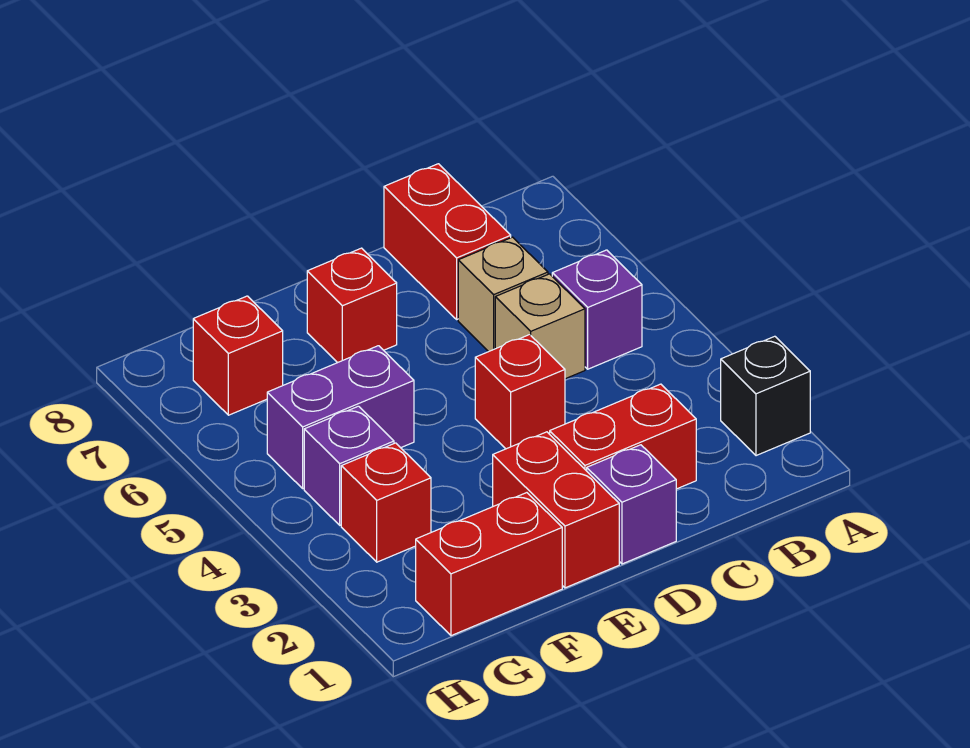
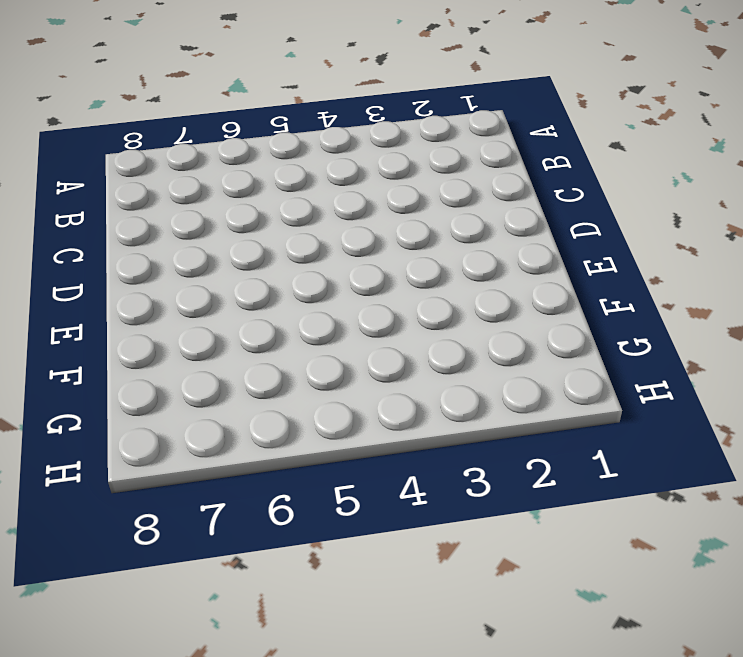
none -> black 1x1 brick [721,336,810,456]
none -> purple 1x1 brick [552,250,642,369]
none -> red 1x2 brick [550,384,696,489]

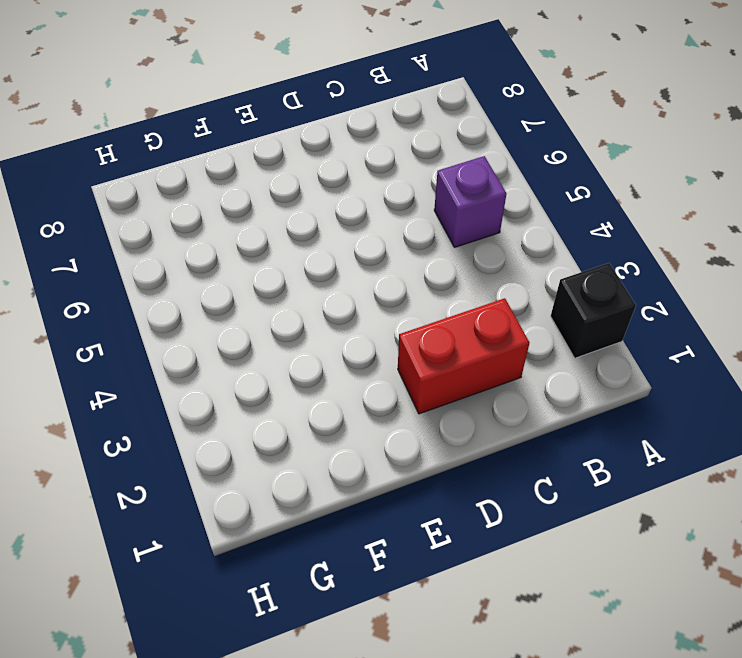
none -> tan 1x1 brick [495,274,585,379]
none -> tan 1x1 brick [458,237,548,352]
none -> red 1x2 brick [384,164,511,319]

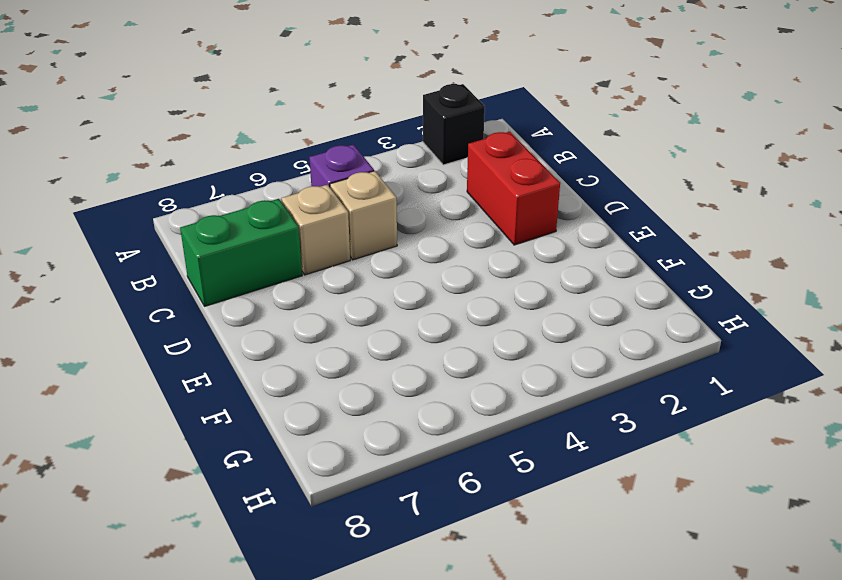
green 1x2 brick [180,199,302,306] -> red 1x2 brick [384,164,511,319]
none -> purple 1x1 brick [587,445,676,564]
none -> red 1x1 brick [475,335,565,449]
none -> red 1x2 brick [493,432,619,588]

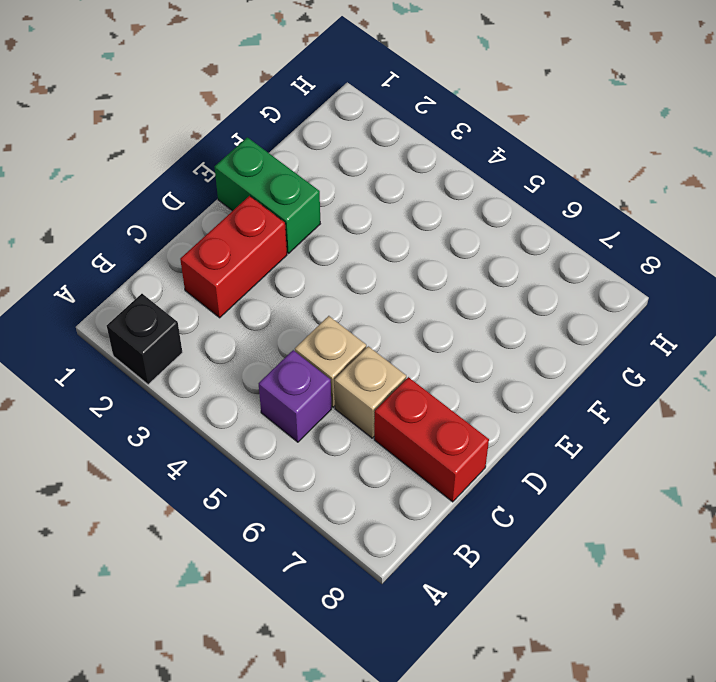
green 1x2 brick [215,137,320,253] -> red 1x2 brick [493,432,619,588]
none -> purple 1x1 brick [587,445,676,564]
none -> red 1x1 brick [475,335,565,449]
none -> red 1x1 brick [307,248,397,363]

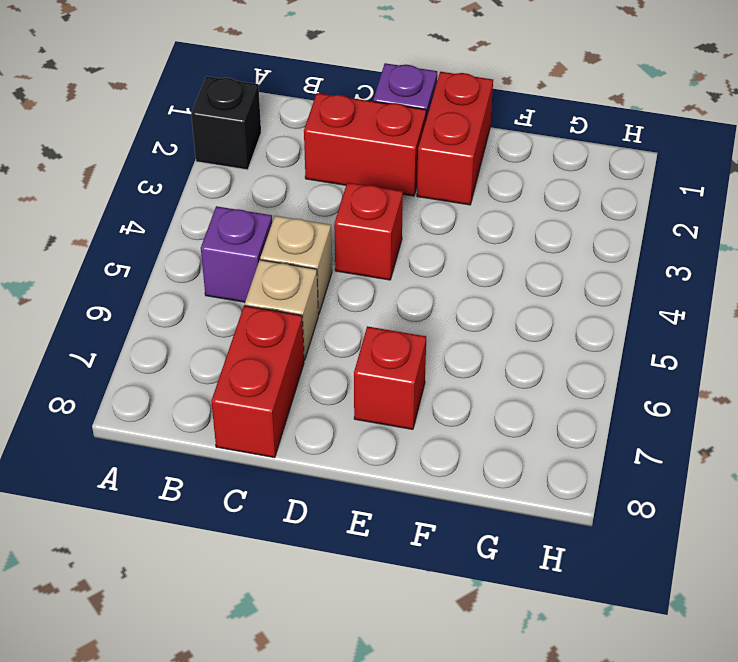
none -> red 1x2 brick [416,493,562,636]
none -> purple 1x2 brick [267,346,414,489]
none -> red 1x1 brick [341,443,431,562]

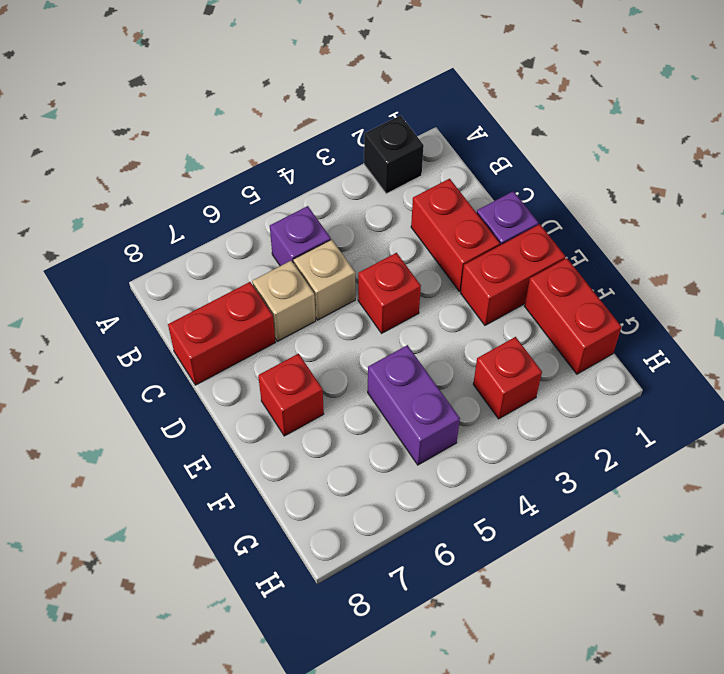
none -> purple 1x1 brick [304,406,394,525]
none -> red 1x1 brick [193,296,283,415]

